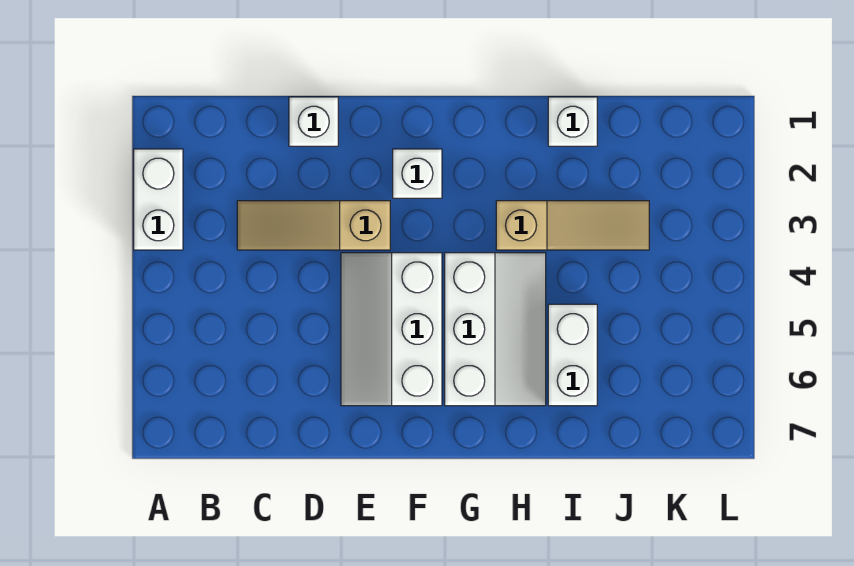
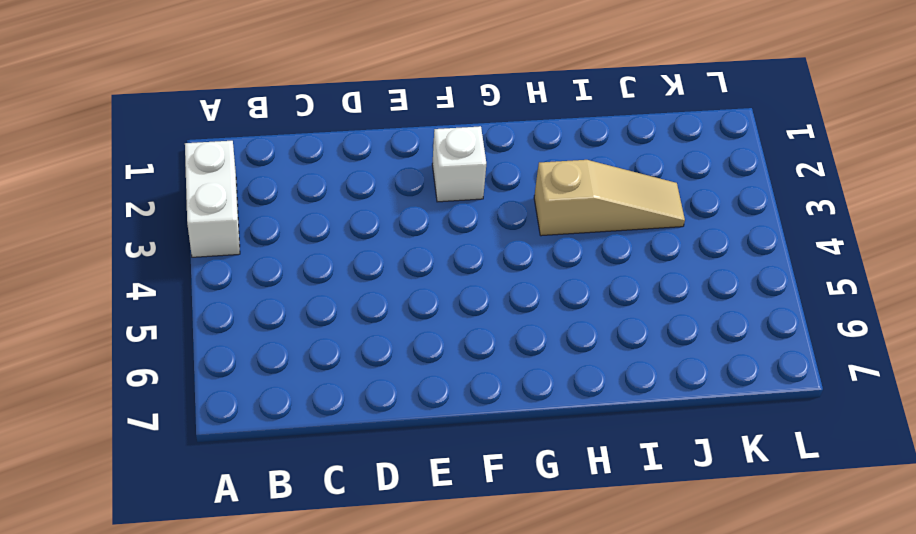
none -> tan 1x3 slope [237,201,390,250]
none -> white 1x1 brick [289,97,338,146]

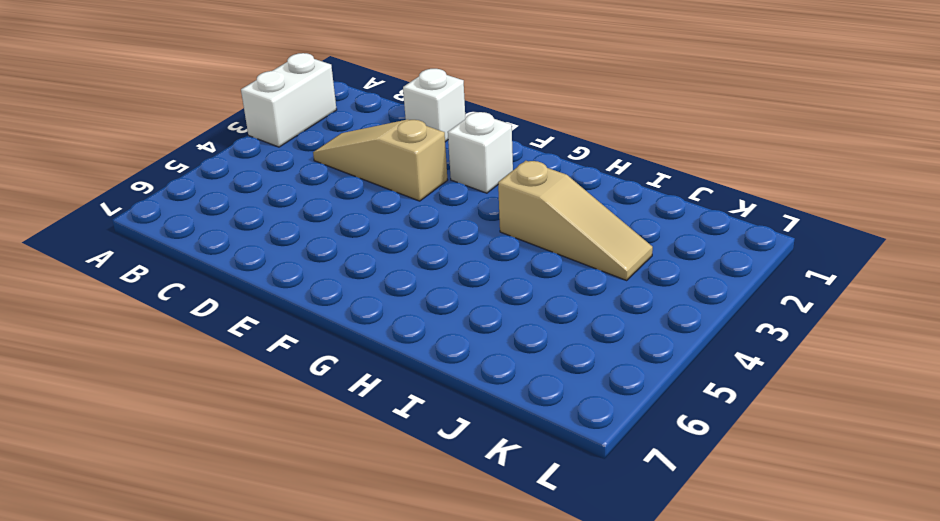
none -> white 2x3 slope [341,253,442,406]
none -> white 2x3 slope [445,253,546,406]

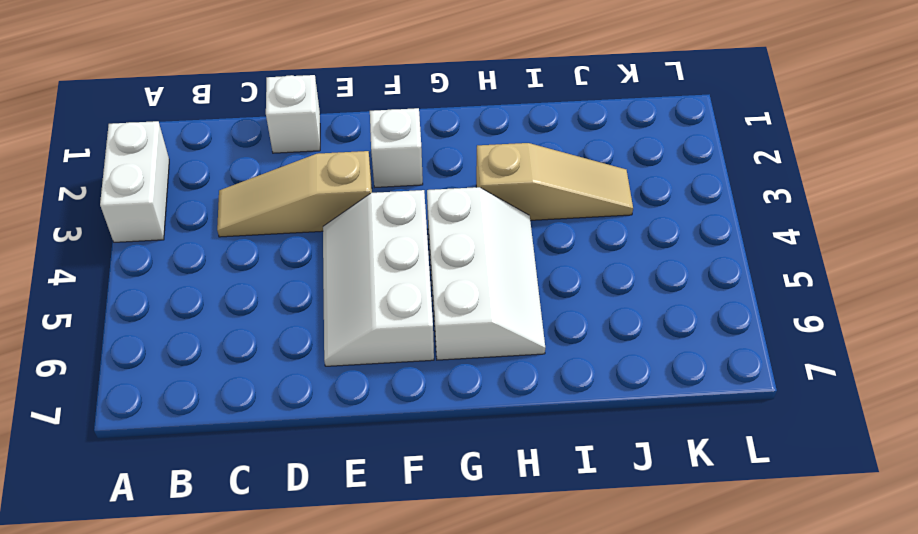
none -> white 1x1 brick [548,97,597,146]
none -> white 1x2 brick [548,304,597,406]

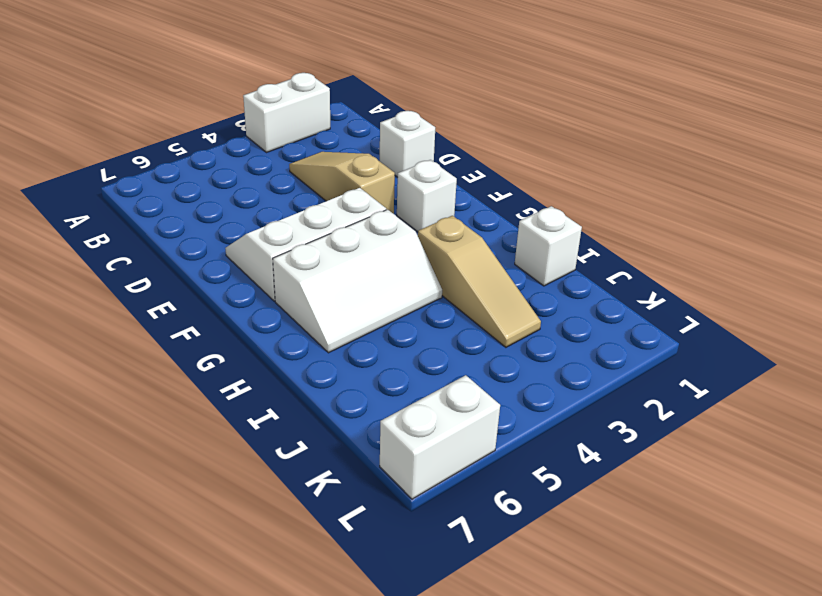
white 1x2 brick [380,375,500,499] -> white 1x2 brick moved to [548,304,597,406]

